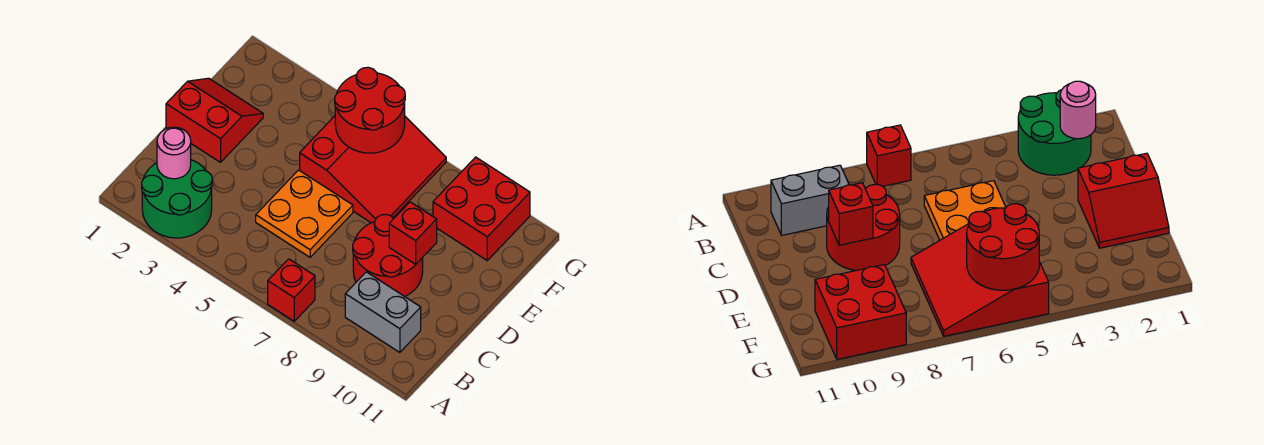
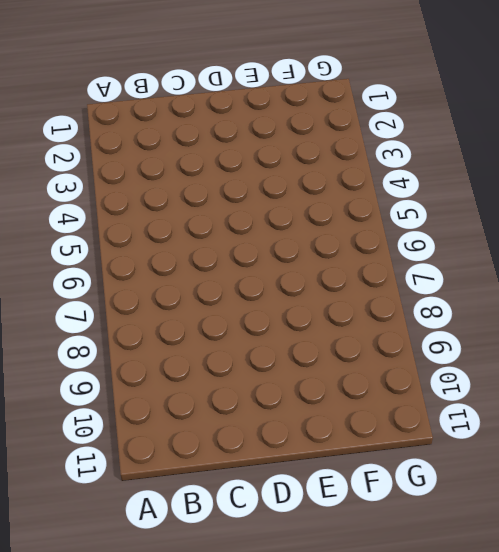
none -> green 2x2 round brick [142,160,212,238]
none -> red 1x1 brick [268,259,315,321]

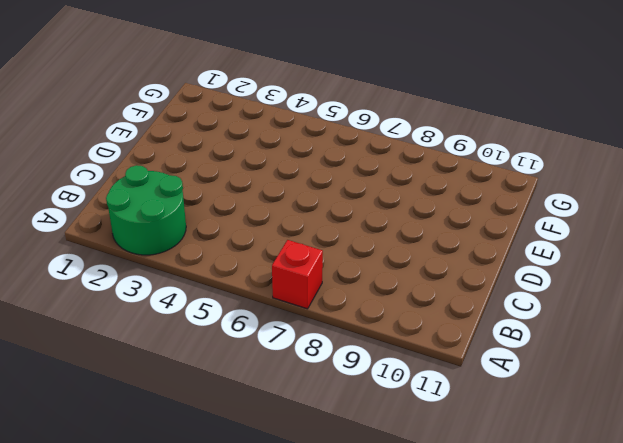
none -> grey 1x2 brick [345,272,421,352]
none -> orange 2x2 plate [256,170,353,257]

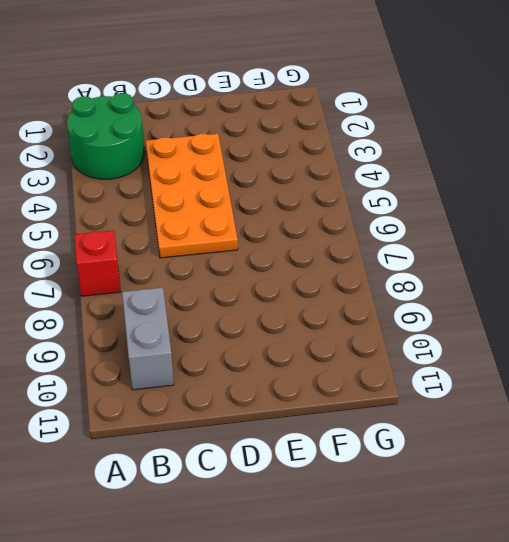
orange 2x4 plate [146,134,238,258] -> orange 2x2 plate [256,170,353,257]
none -> red 2x2 round brick [353,214,423,296]
none -> red 2x2 slope [166,78,263,162]

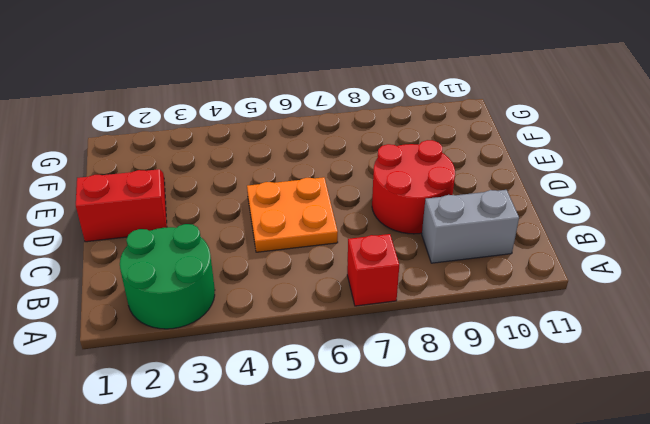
none -> red 3x3 slope [300,116,446,223]
none -> red 2x2 brick [433,157,530,260]

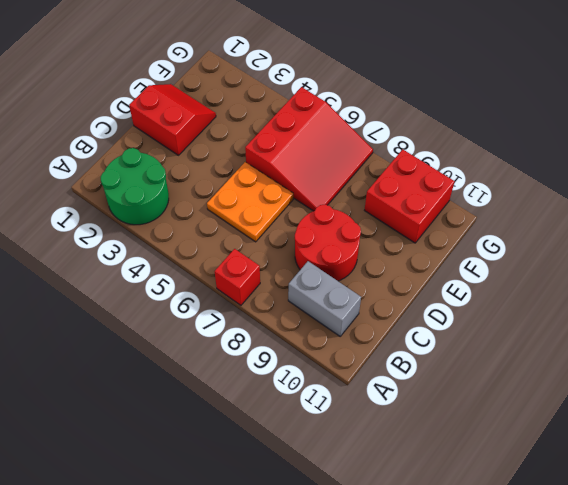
none -> pink 1x1 round brick [157,127,191,179]
none -> red 1x1 brick [389,202,437,264]

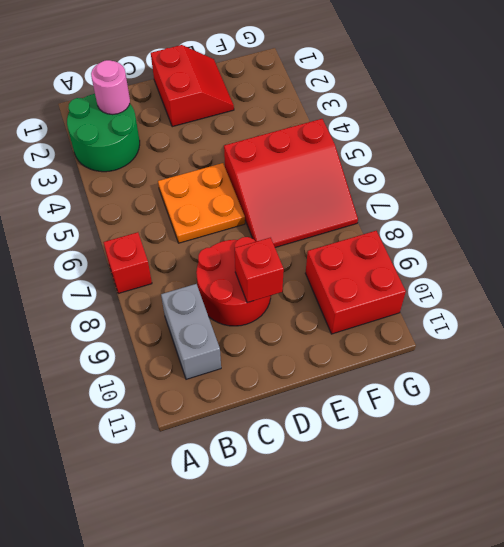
none -> red 2x2 round brick [335,67,405,153]

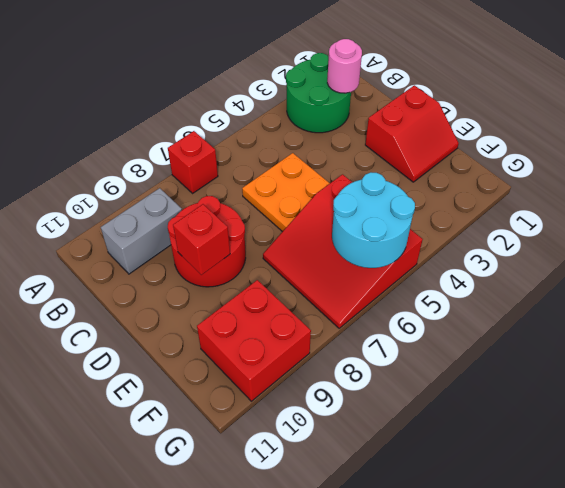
cyan 2x2 round brick [332,172,415,268] -> red 2x2 round brick [335,67,405,153]

